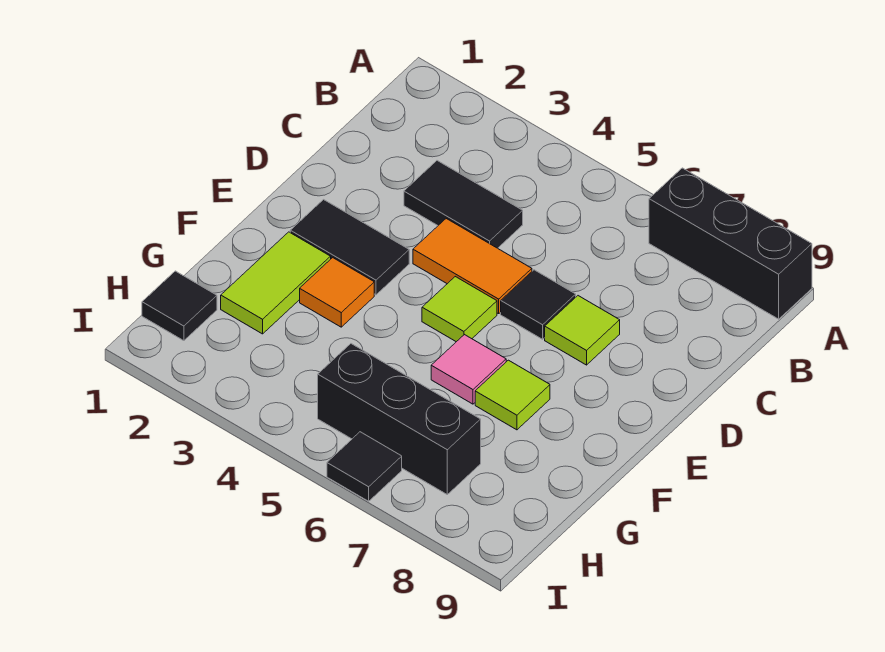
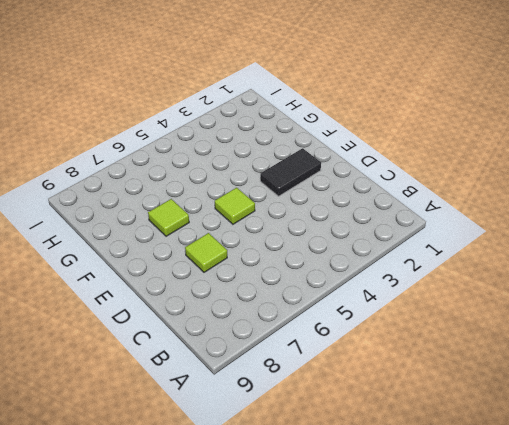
none -> black 1x3 brick [649,168,812,319]
none -> black 1x2 tile [404,161,523,248]
none -> orange 1x2 tile [413,219,532,314]

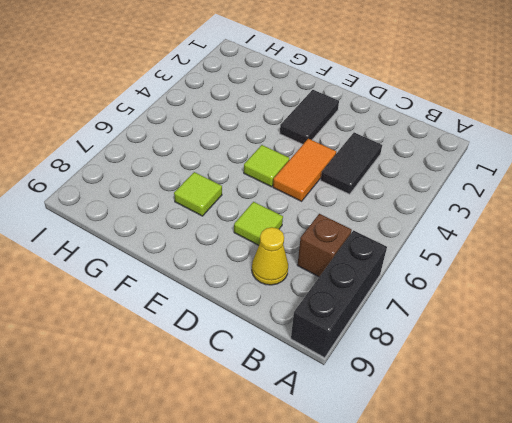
brown 1x1 brick [297,214,352,277] -> none
yellow 1x1 cone [252,227,288,285] -> none
none -> black 1x1 tile [501,270,576,339]
none -> lime 1x2 tile [221,232,331,334]
none -> orange 1x1 tile [300,258,374,327]

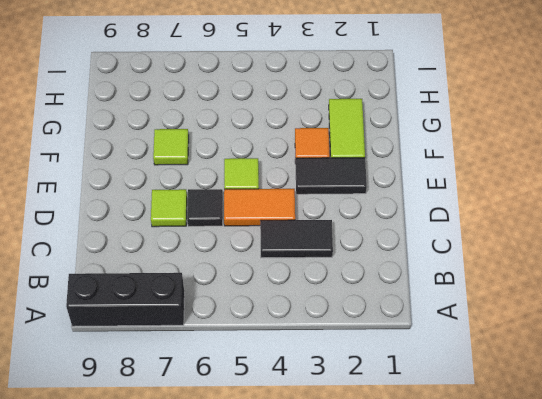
none -> pink 1x1 tile [431,335,506,404]
none -> black 1x1 tile [142,271,217,341]
none -> black 1x3 brick [318,344,481,494]

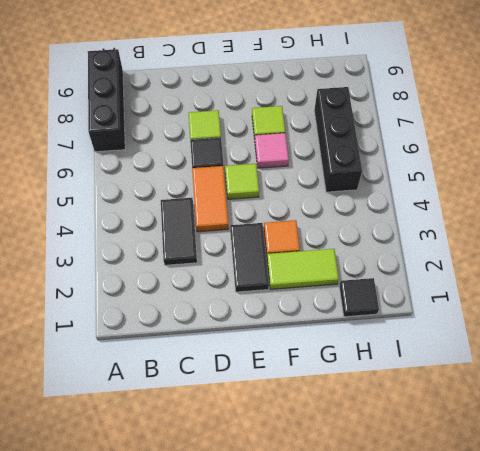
none -> black 1x1 tile [327,432,402,501]

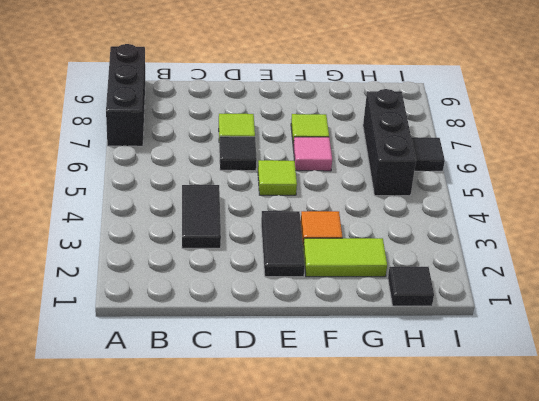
none -> orange 1x2 tile [413,219,532,314]

